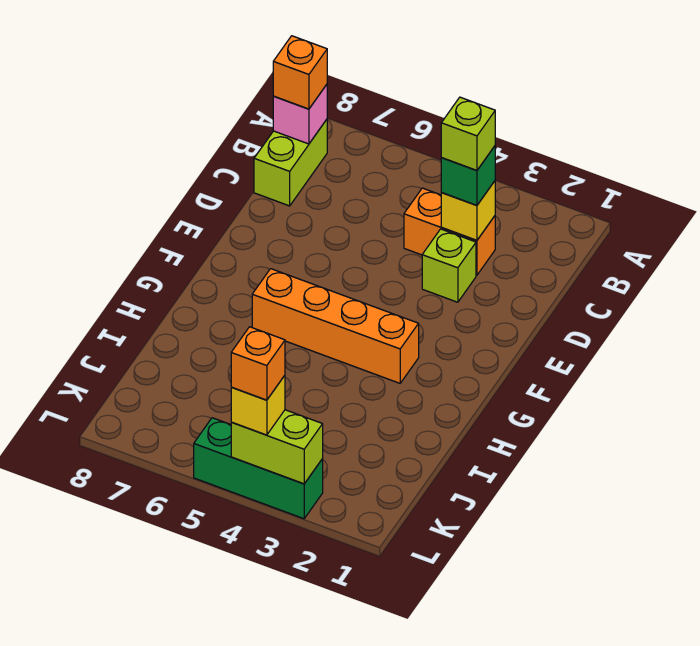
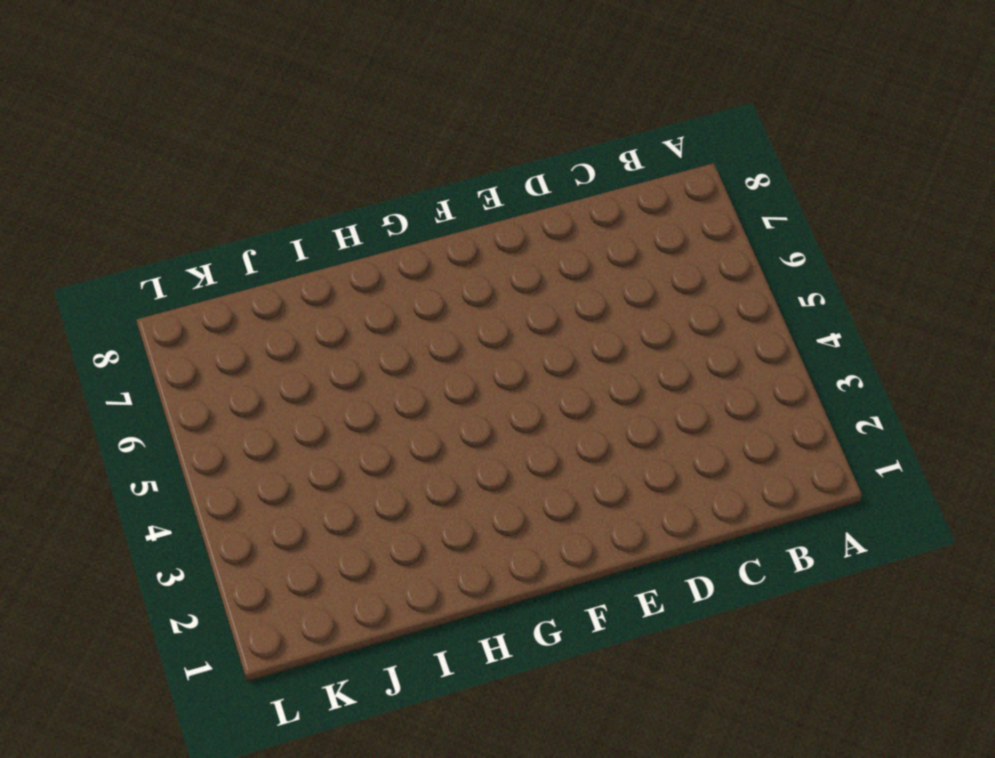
none -> lime 1x2 brick [254,119,327,206]
none -> orange 1x2 brick [404,188,495,275]
none -> lime 1x1 brick [422,229,476,302]

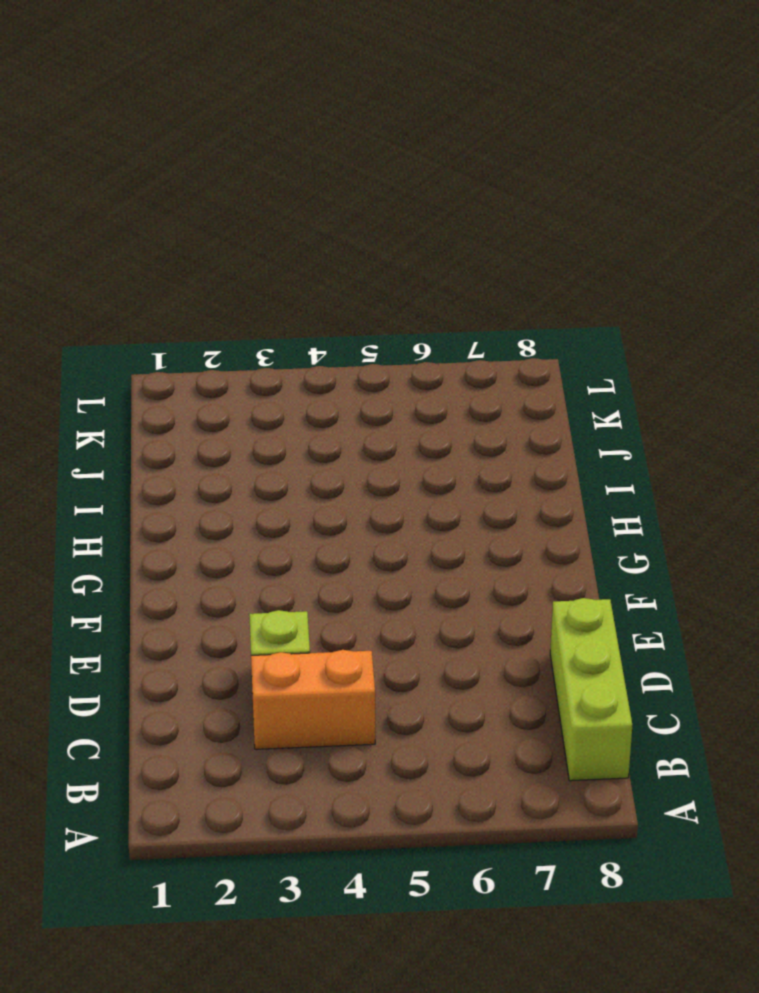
lime 1x3 brick [550,598,632,781] -> lime 1x2 brick [254,119,327,206]
none -> orange 1x4 brick [252,269,419,383]
none -> green 1x3 brick [194,418,323,519]
none -> pink 1x1 brick [273,85,327,144]

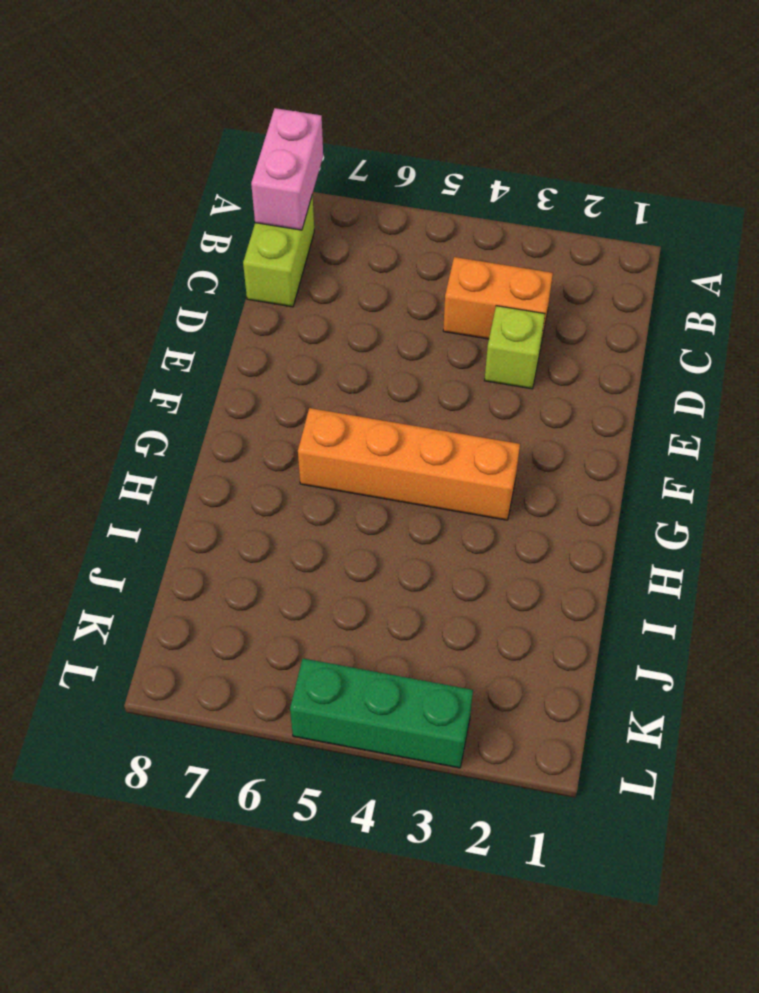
pink 1x2 brick [251,108,323,230] -> pink 1x1 brick [273,85,327,144]
none -> yellow 1x1 brick [441,181,495,240]
none -> lime 1x2 brick [231,410,323,484]
none -> orange 1x1 brick [273,36,327,109]

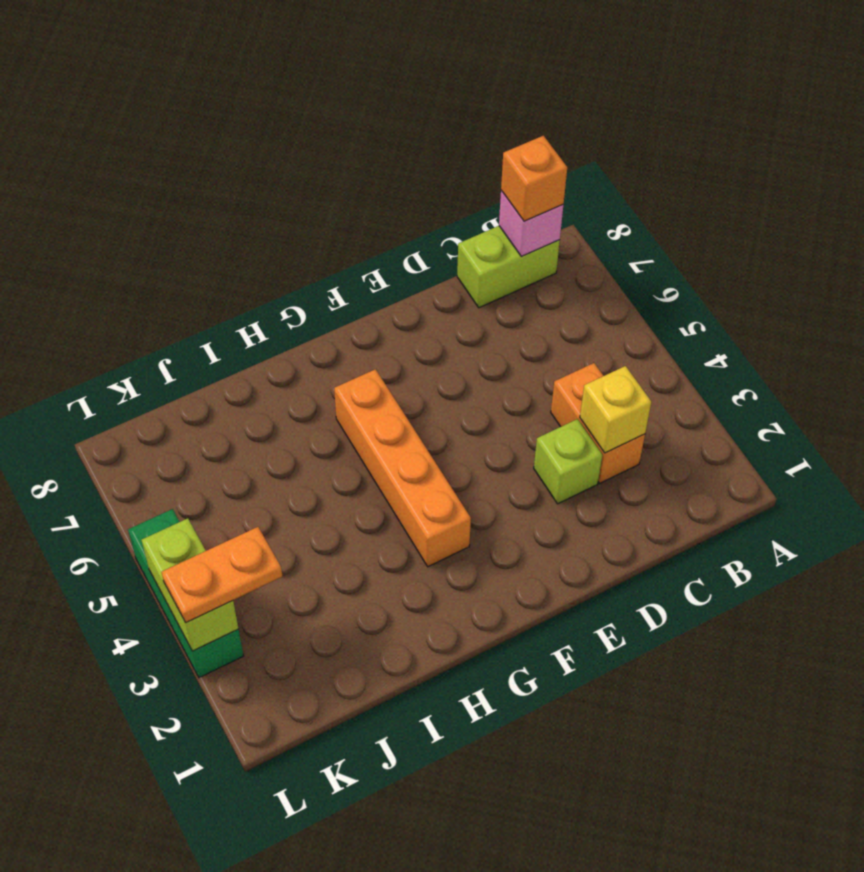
orange 1x2 plate [161,527,282,623] -> none
none -> green 1x1 brick [441,146,495,205]
none -> yellow 1x1 brick [231,375,285,435]
none -> lime 1x1 brick [441,97,495,171]

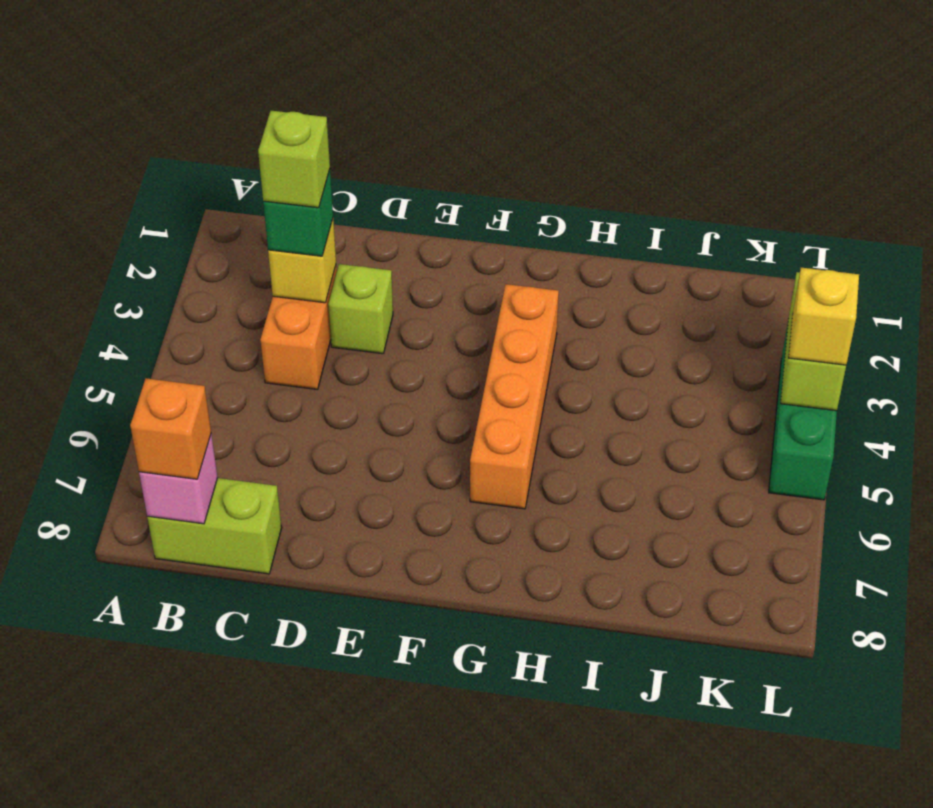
none -> orange 1x1 brick [231,327,285,400]

